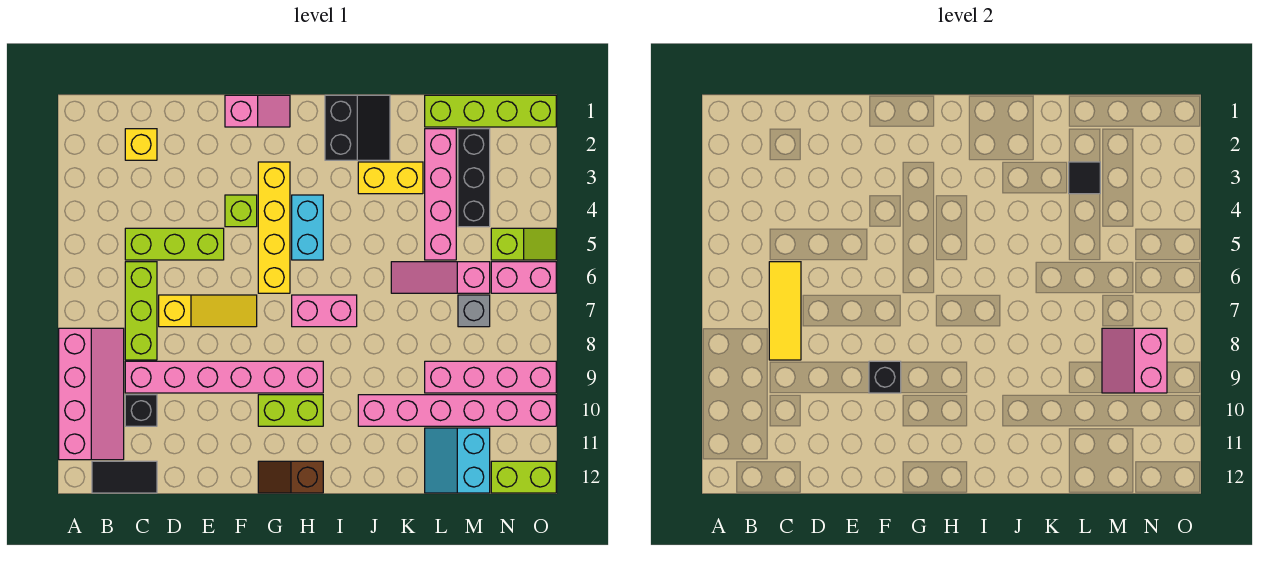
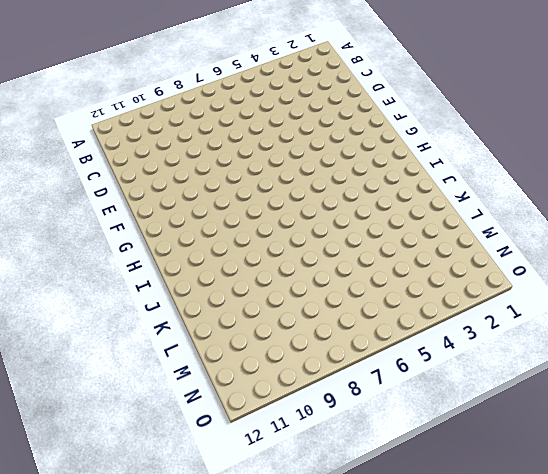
none -> pink 2x4 slope [59,328,124,460]
none -> black 1x2 tile [92,461,157,493]
none -> yellow 1x1 brick [125,129,157,160]
none -> lime 1x3 brick [125,228,224,260]

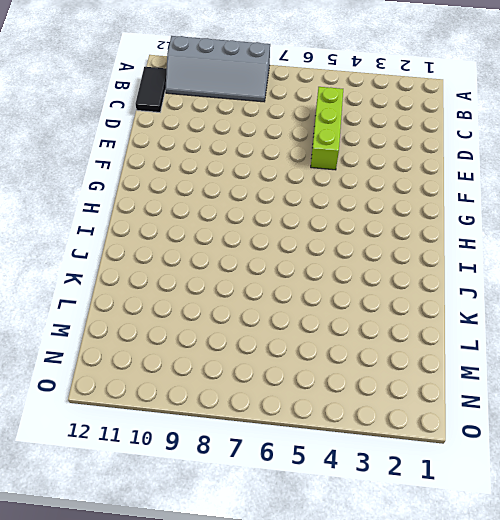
grey 2x4 slope [165,36,270,102] -> pink 2x4 slope [59,328,124,460]
none -> yellow 1x1 brick [125,129,157,160]
none -> lime 1x3 brick [125,262,157,360]
none -> pink 1x6 brick [125,361,323,393]
none -> black 1x1 brick [125,395,157,426]

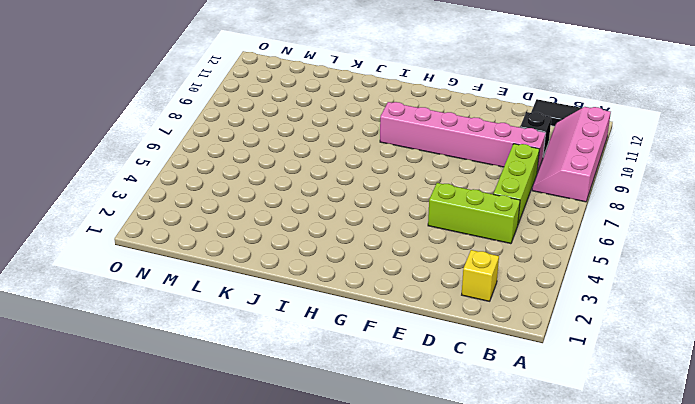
none -> yellow 1x3 slope [159,295,257,327]
none -> pink 1x2 slope [225,95,290,127]
none -> lime 1x1 brick [225,195,257,227]
none -> yellow 1x4 brick [258,162,290,293]

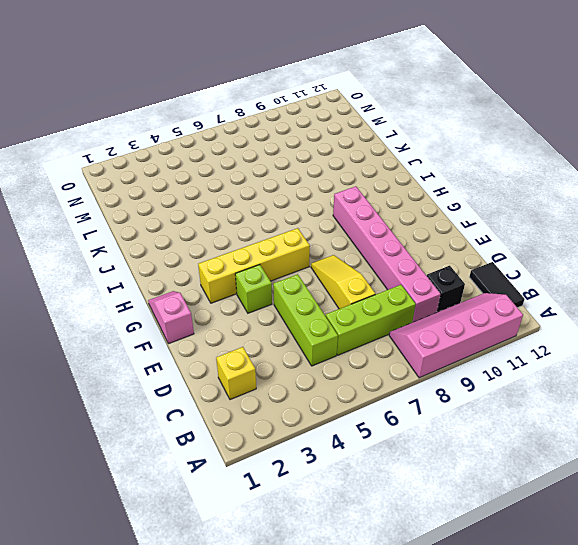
none -> lime 1x2 brick [258,395,323,426]
none -> brown 1x2 slope [258,461,323,493]
none -> cyan 1x2 brick [292,195,323,260]
none -> pink 1x2 brick [292,295,357,327]

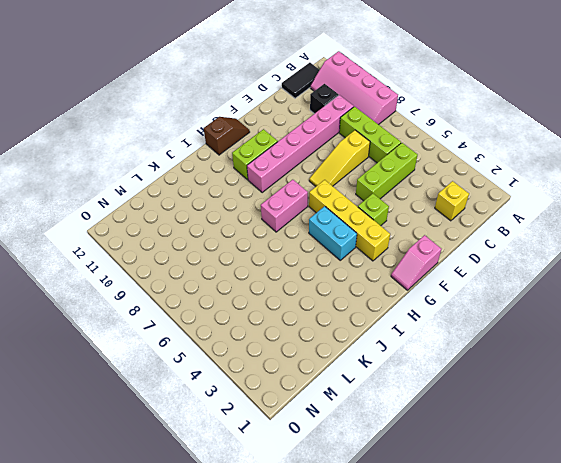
none -> black 2x2 slope [325,95,390,160]
none -> yellow 1x2 brick [358,162,423,194]
none -> pink 1x6 brick [358,395,556,426]
none -> pink 1x3 slope [391,262,490,293]

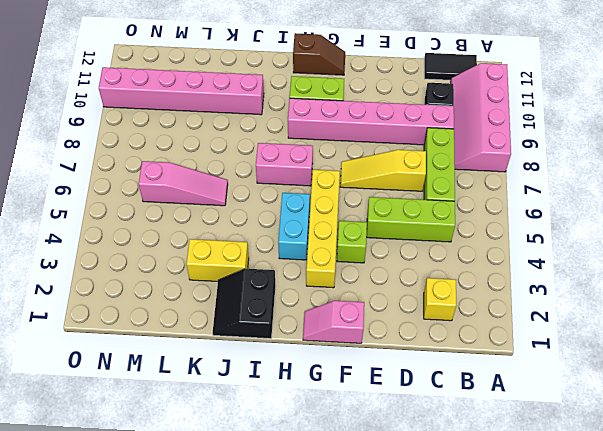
none -> lime 1x4 brick [425,95,556,127]
none -> pink 1x4 brick [425,129,456,260]
none -> pink 1x4 brick [425,361,556,393]
none -> cyan 2x2 slope [425,428,490,493]

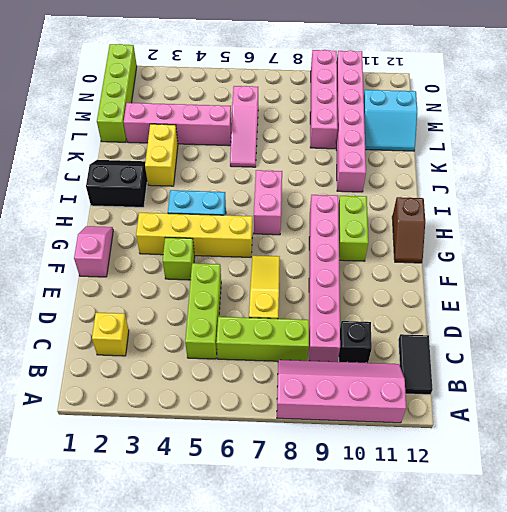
none -> black 1x3 brick [458,129,490,227]
none -> grey 1x1 brick [458,295,490,327]
none -> lime 1x2 slope [491,228,556,260]
none -> pink 1x2 brick [491,262,556,293]

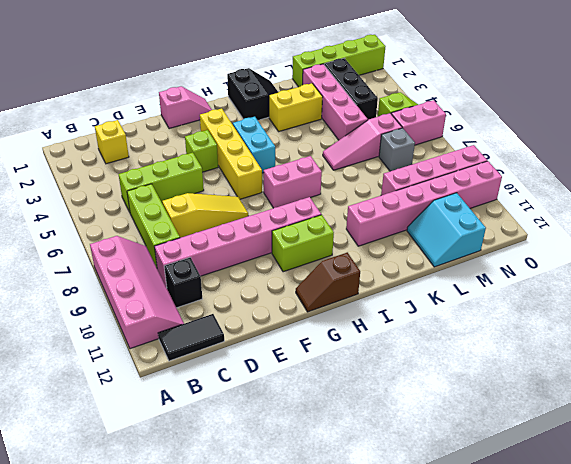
none -> lime 1x2 brick [491,461,556,493]
none -> yellow 1x3 tile [769,262,801,360]
none -> black 1x1 brick [869,361,901,393]
none -> black 1x1 tile [1069,162,1100,194]

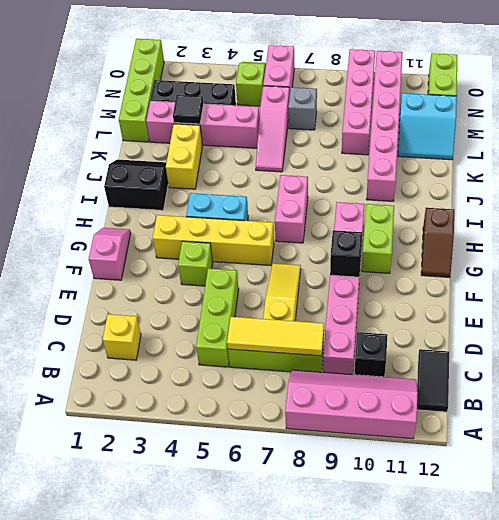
none -> pink 2x2 slope [1102,328,1167,393]

